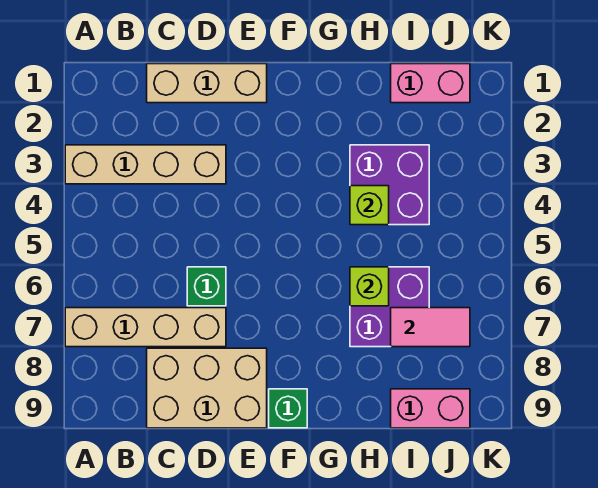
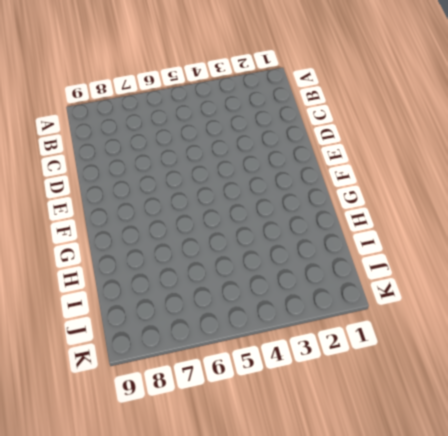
none -> tan 1x4 brick [65,145,226,184]
none -> tan 1x4 brick [65,308,226,347]
none -> tan 1x3 brick [147,64,267,103]

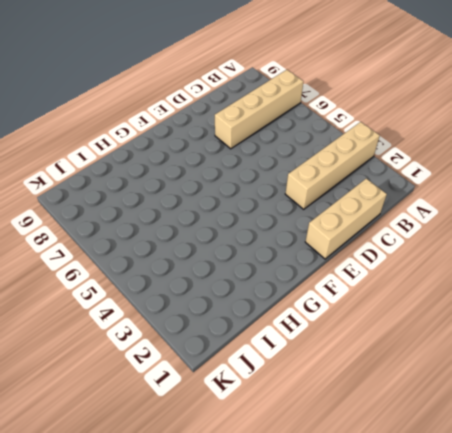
none -> tan 2x3 brick [147,348,267,428]
none -> green 1x1 brick [187,267,226,306]
none -> green 1x1 brick [269,389,307,428]

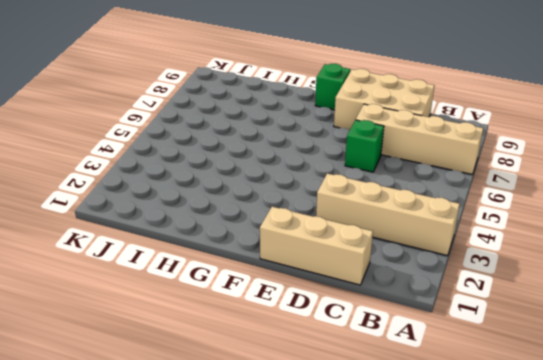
none -> purple 2x2 brick [350,145,429,225]
none -> purple 2x2 brick [350,267,429,347]
none -> pink 1x2 brick [391,64,470,103]

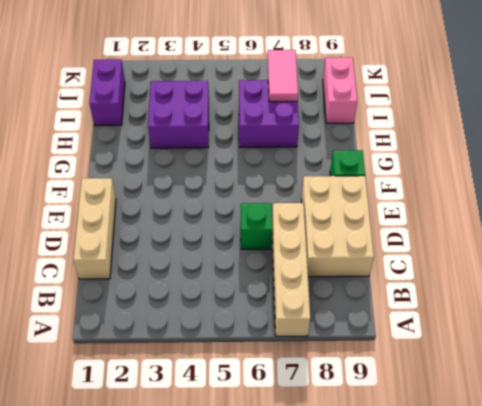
purple 1x2 brick [89,59,125,126] -> pink 1x2 brick [391,64,470,103]
none -> tan 1x4 brick [65,145,226,184]
none -> lime 1x1 brick [350,186,389,225]
none -> lime 1x1 brick [350,267,389,306]

